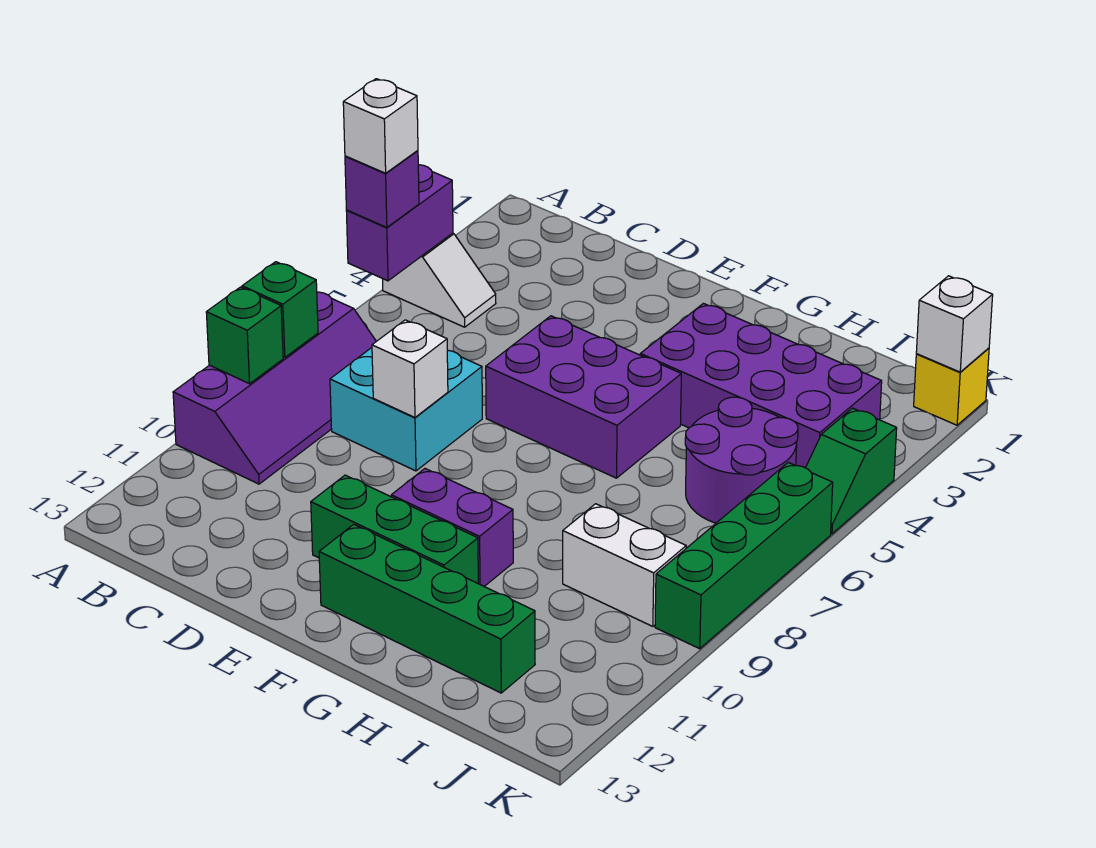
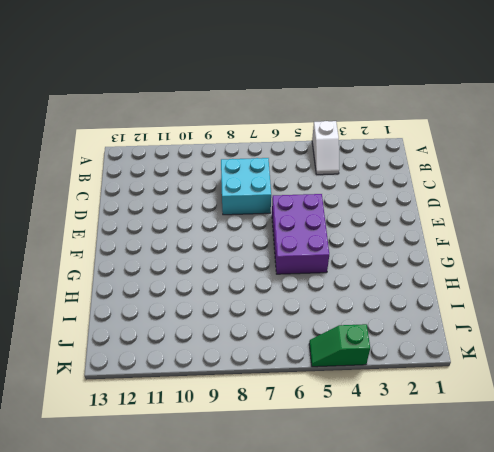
none -> purple 2x4 slope [173,292,376,484]
none -> green 1x3 brick [311,475,478,583]
none -> purple 1x2 brick [391,469,513,586]

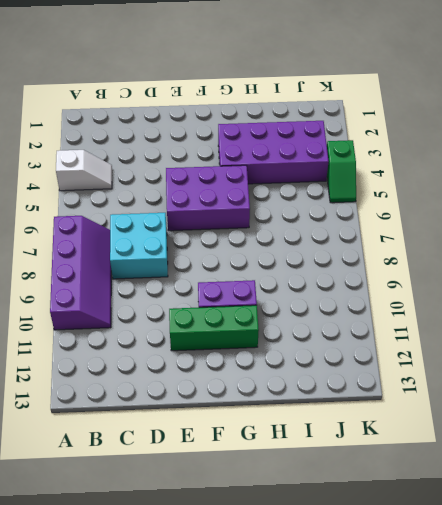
none -> green 1x4 brick [319,524,535,693]
none -> purple 2x2 round brick [685,397,798,523]
none -> white 1x2 brick [563,504,686,626]

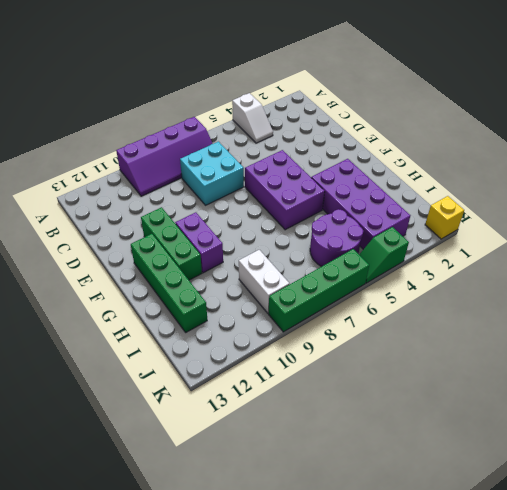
none -> purple 1x2 brick [346,165,453,281]
none -> green 1x1 brick [242,262,318,357]
none -> green 1x1 brick [206,287,283,384]

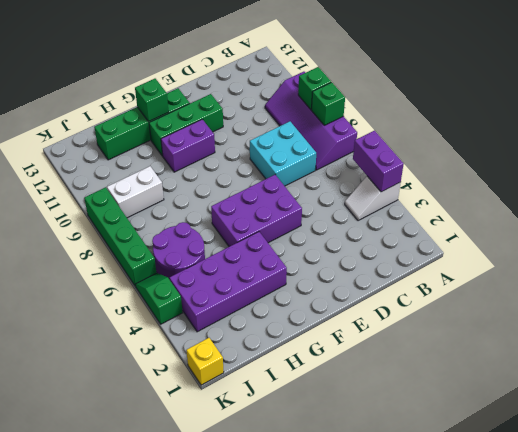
green 1x1 brick [135,79,169,122] -> none
none -> white 1x1 brick [372,320,448,417]
none -> white 1x1 brick [916,276,993,372]
none -> purple 1x1 brick [345,151,419,227]

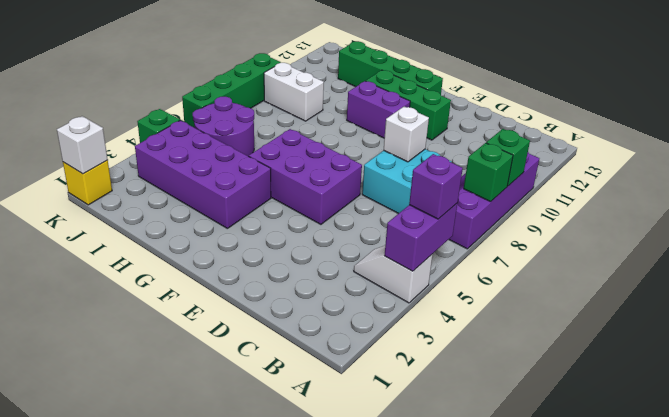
none -> white 1x1 brick [343,79,418,173]

